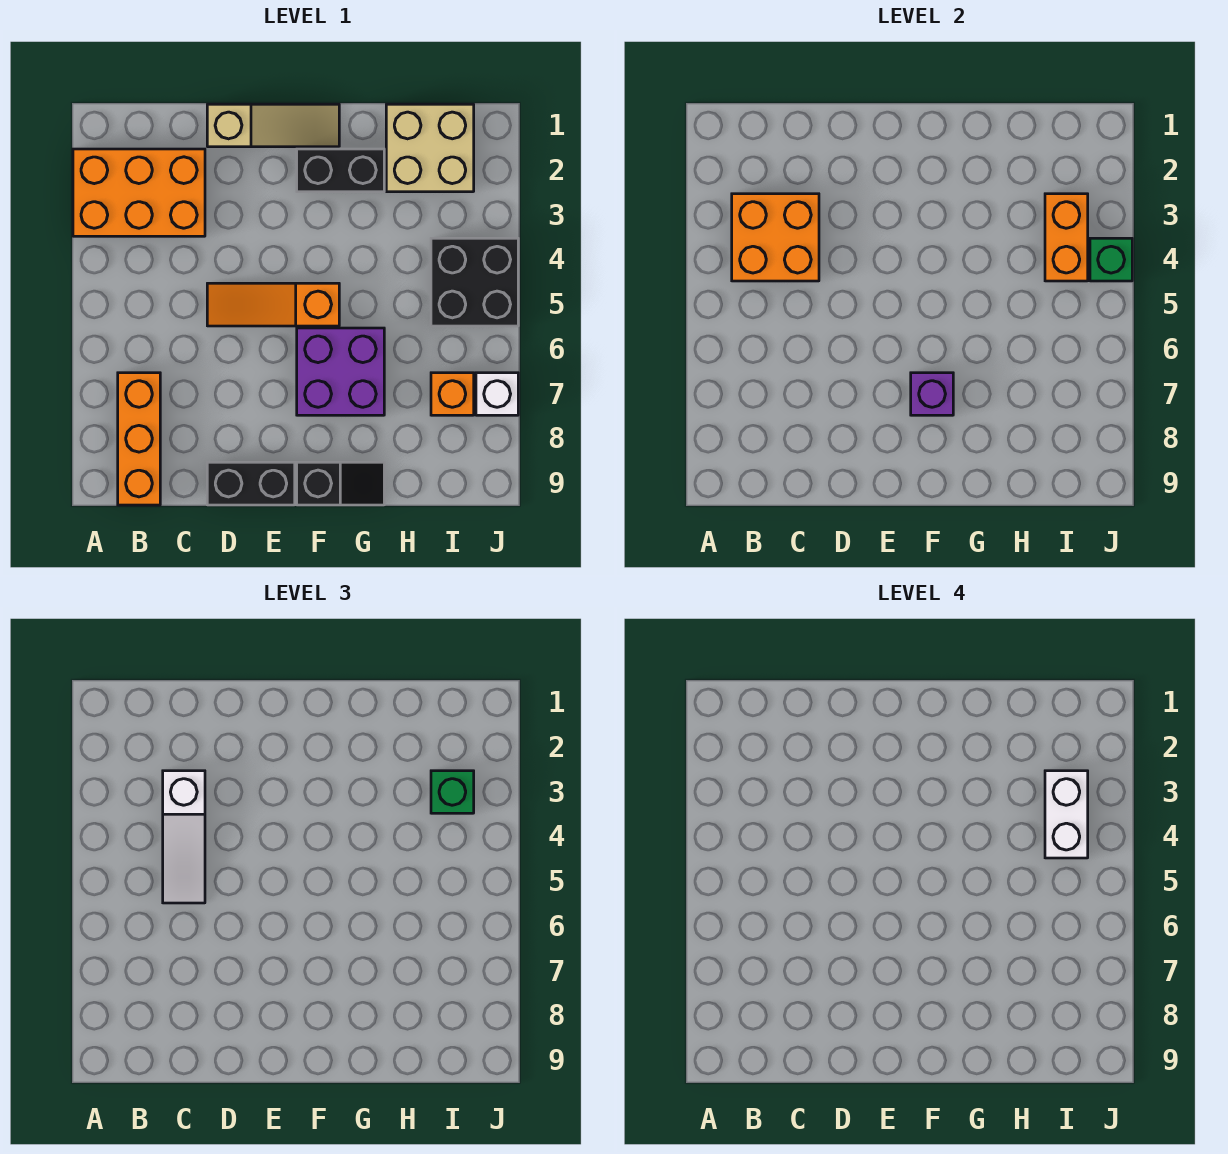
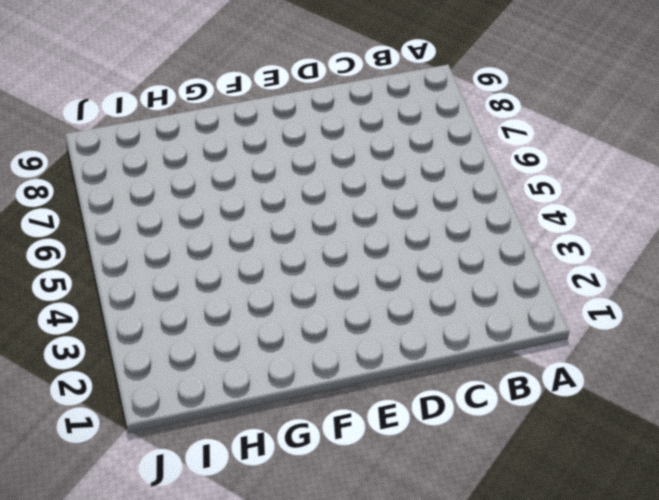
none -> orange 2x3 brick [73,149,205,236]
none -> orange 1x3 brick [118,373,160,505]
none -> tan 1x3 slope [207,104,339,147]

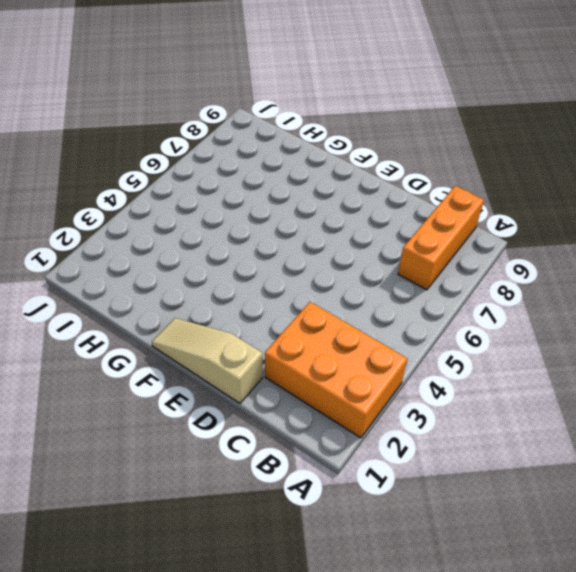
none -> orange 1x3 slope [207,283,339,326]
none -> black 1x2 brick [207,462,295,505]
none -> black 1x2 brick [297,149,384,192]

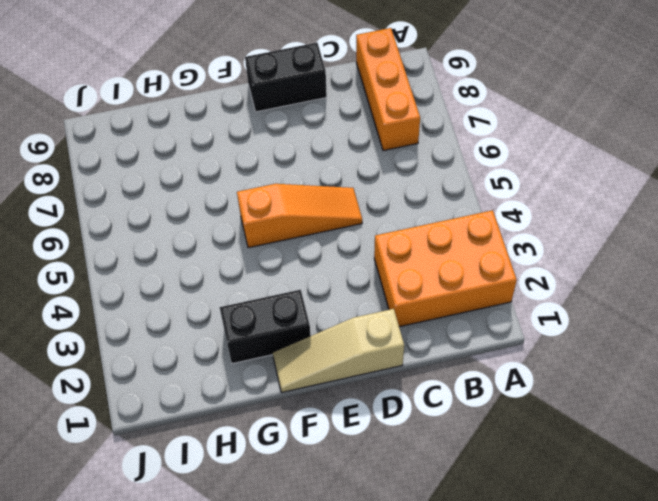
none -> purple 2x2 brick [297,328,384,415]
none -> black 1x2 slope [297,462,384,505]
none -> tan 2x2 brick [386,104,474,192]

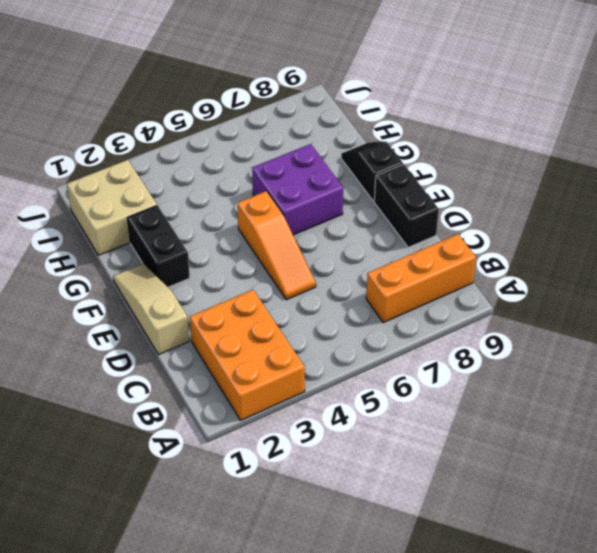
none -> black 2x2 brick [431,238,518,326]
none -> orange 1x1 brick [431,373,474,415]
none -> white 1x1 brick [476,373,518,415]

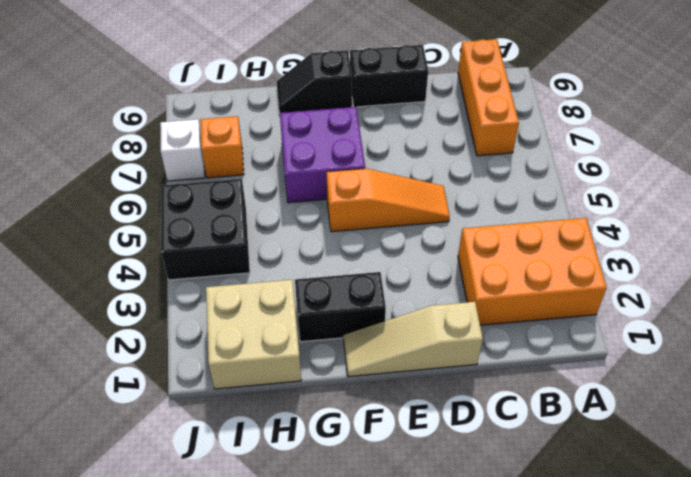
none -> orange 2x2 brick [732,194,819,281]
none -> purple 1x1 brick [911,373,953,415]
none -> orange 1x2 brick [1045,194,1088,281]

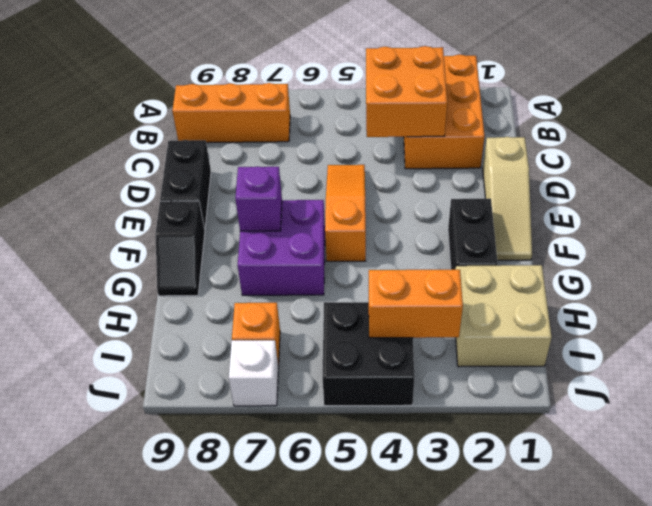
none -> green 1x1 brick [1090,238,1132,281]
none -> white 1x3 slope [163,771,205,903]
none -> green 1x1 brick [431,771,474,813]

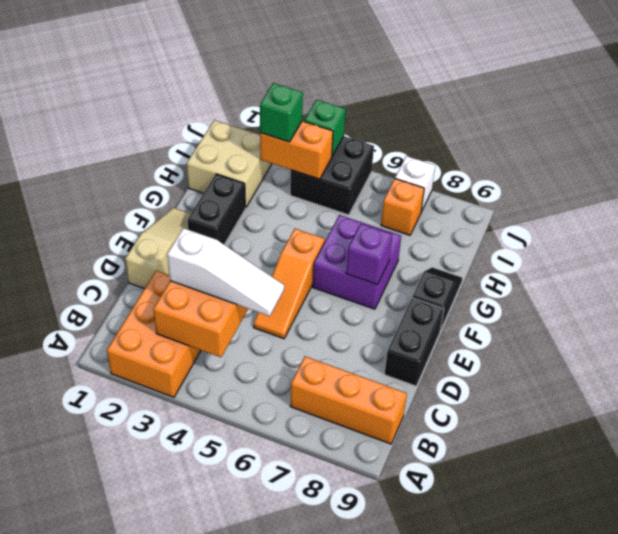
none -> white 1x2 brick [1045,771,1088,858]

